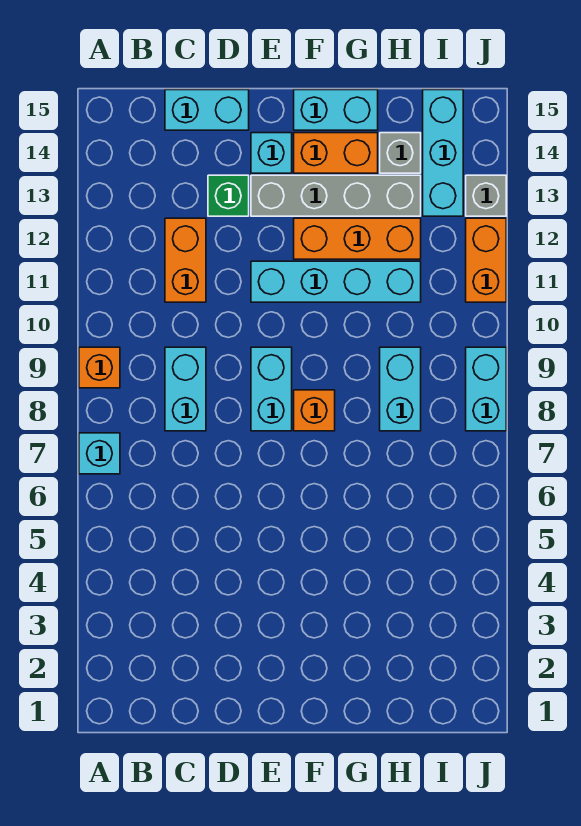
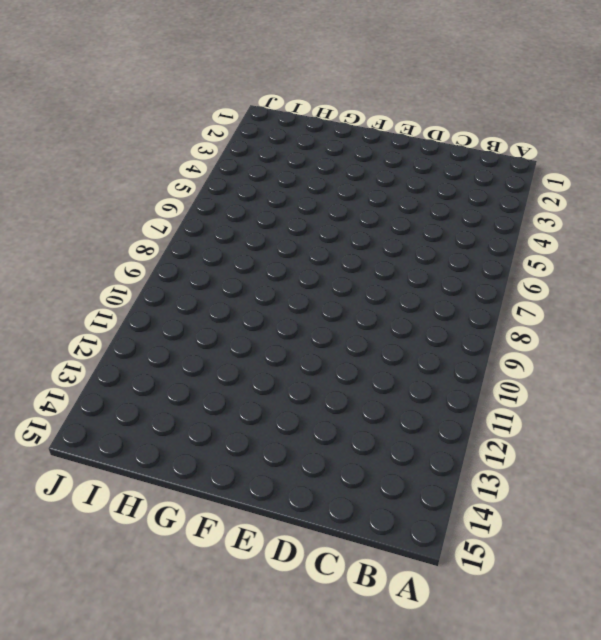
none -> cyan 1x1 brick [79,433,120,474]
none -> orange 1x1 brick [79,347,120,388]
none -> cyan 1x2 brick [165,347,206,431]

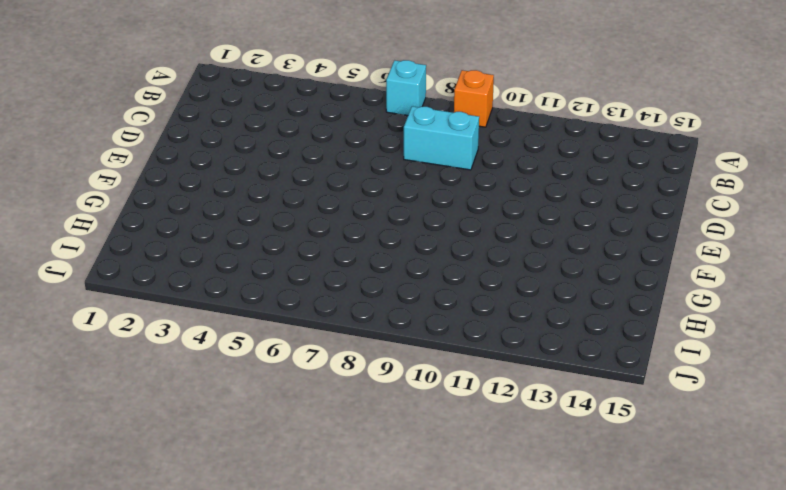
none -> orange 1x2 brick [165,218,206,302]
none -> cyan 1x2 brick [165,90,249,130]
none -> green 1x1 brick [208,175,249,216]

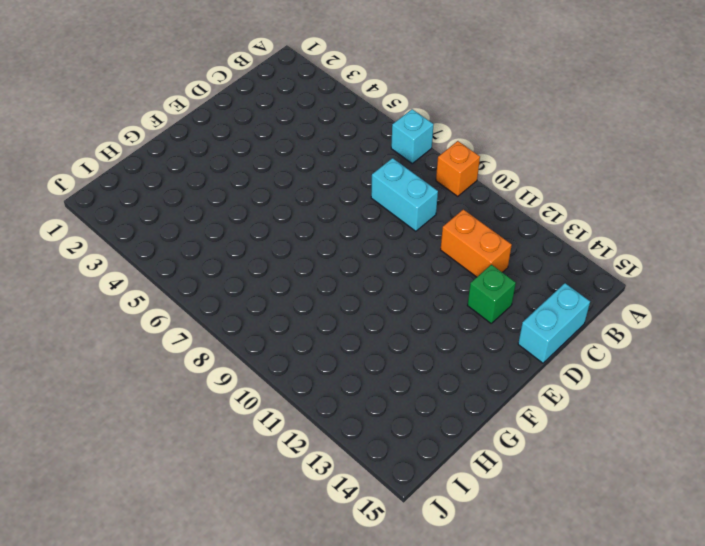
none -> cyan 1x2 brick [251,347,292,431]
none -> cyan 1x4 brick [251,261,421,302]
none -> grey 1x4 brick [251,175,421,216]

